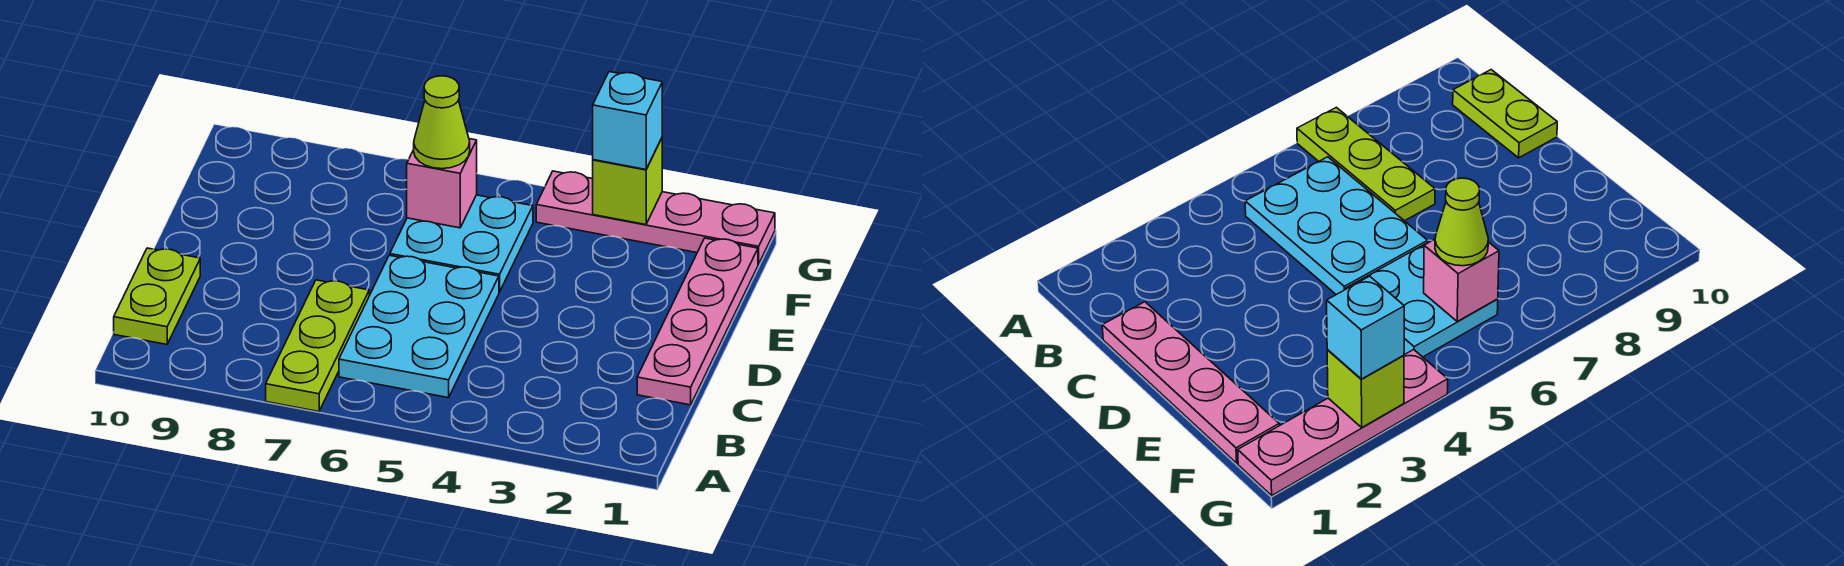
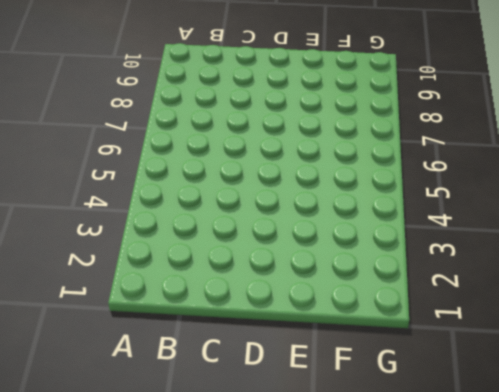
none -> lime 1x3 plate [266,280,369,412]
none -> cyan 2x3 plate [339,255,499,398]

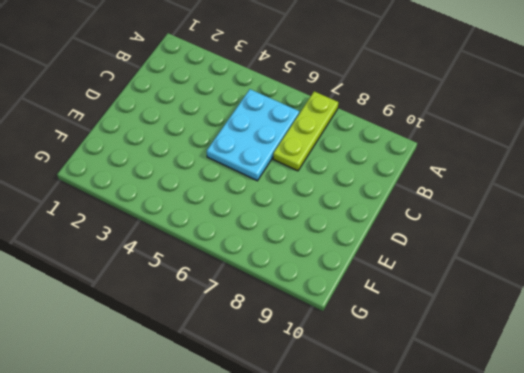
none -> lime 1x2 plate [114,248,200,344]
none -> pink 1x4 plate [637,238,758,405]

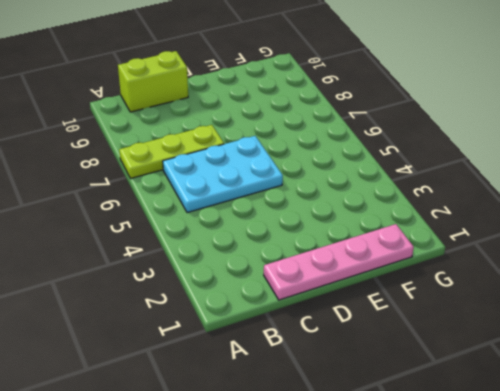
lime 1x2 brick [118,51,188,112] -> lime 1x2 plate [114,248,200,344]
none -> cyan 2x2 plate [390,195,533,292]
none -> pink 1x4 plate [536,171,775,264]

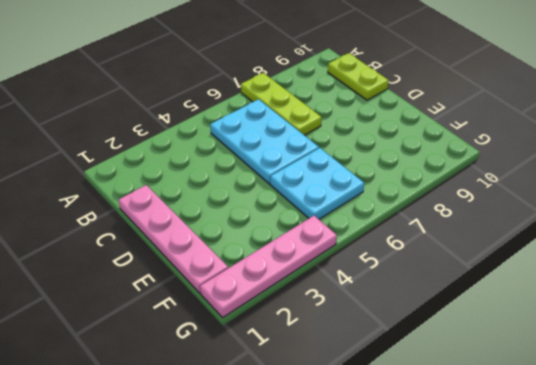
none -> pink 1x1 brick [407,139,477,228]
none -> lime 1x1 brick [593,138,662,225]

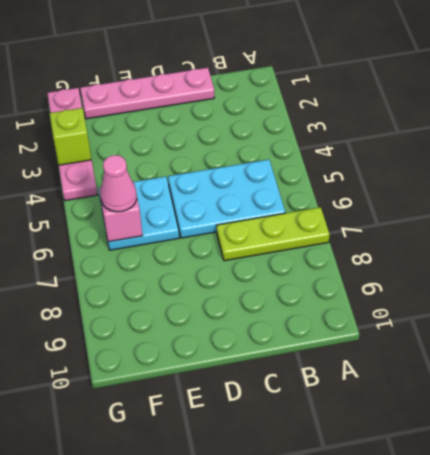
pink 1x1 cone [101,155,137,212] -> lime 1x1 cone [414,76,470,169]
none -> lime 1x2 plate [114,248,200,344]
none -> cyan 1x1 brick [593,72,662,169]

